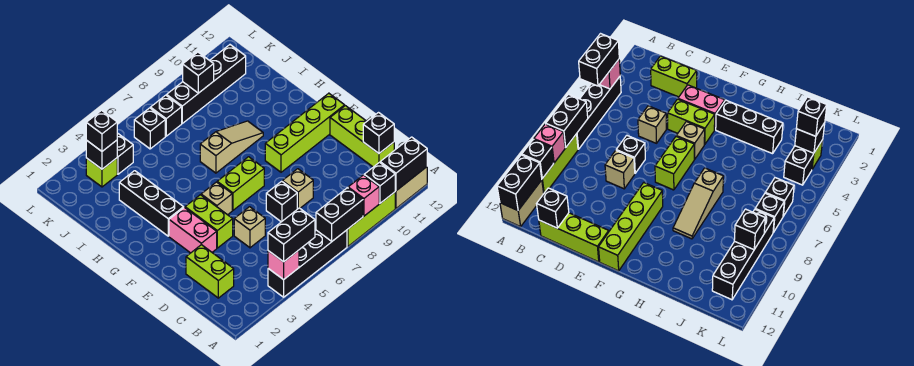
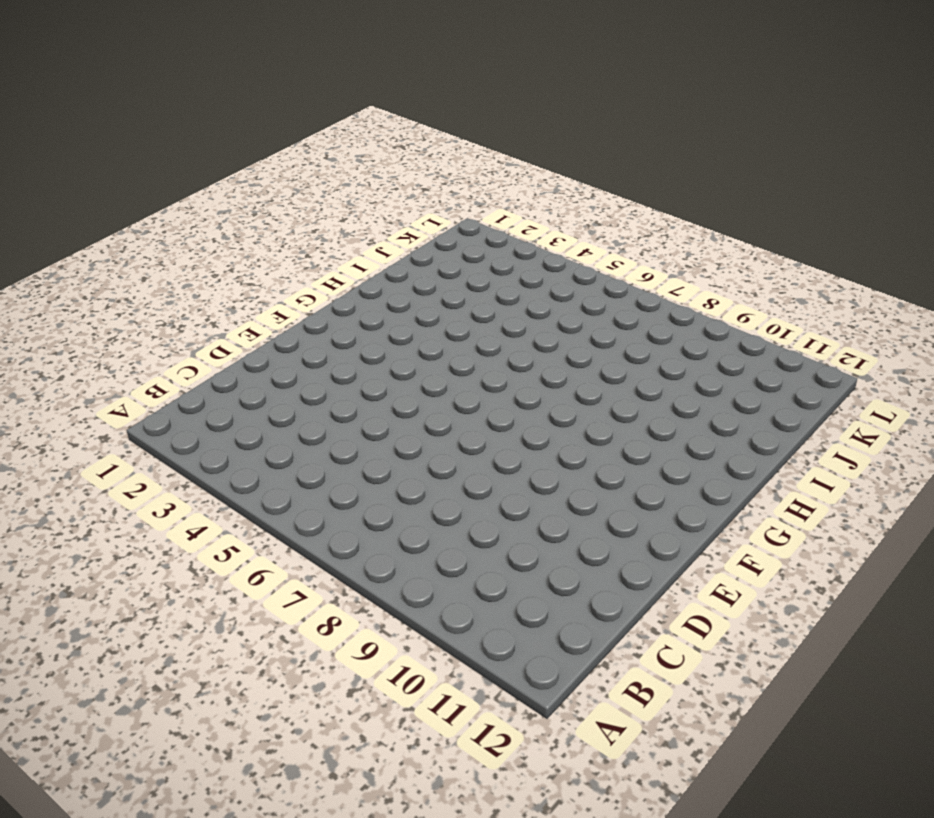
none -> black 1x4 brick [268,230,347,297]
none -> lime 1x3 brick [347,192,395,246]
none -> tan 1x2 brick [395,167,427,208]
none -> lime 1x2 brick [186,245,234,298]

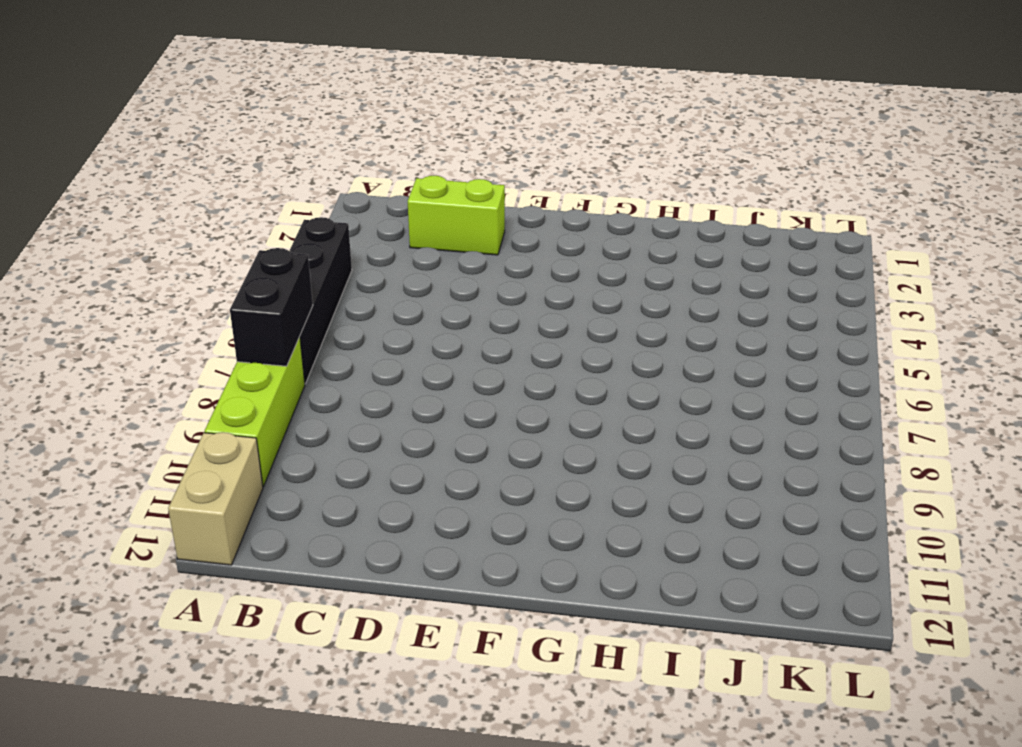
none -> lime 1x3 brick [330,106,394,167]
none -> tan 1x1 brick [234,207,265,248]
none -> black 1x1 brick [266,181,297,222]
none -> tan 1x1 brick [282,169,313,209]

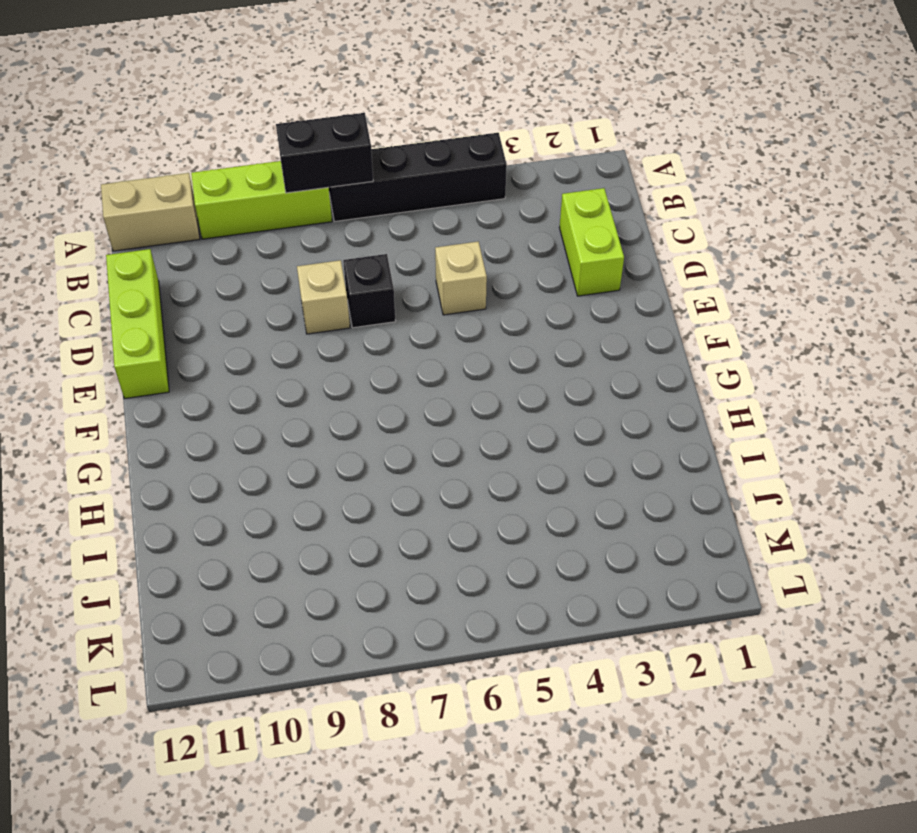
none -> pink 1x2 brick [169,207,217,253]
none -> lime 1x2 brick [185,195,233,248]
none -> tan 1x1 brick [201,182,232,215]
none -> lime 1x2 brick [217,157,264,210]

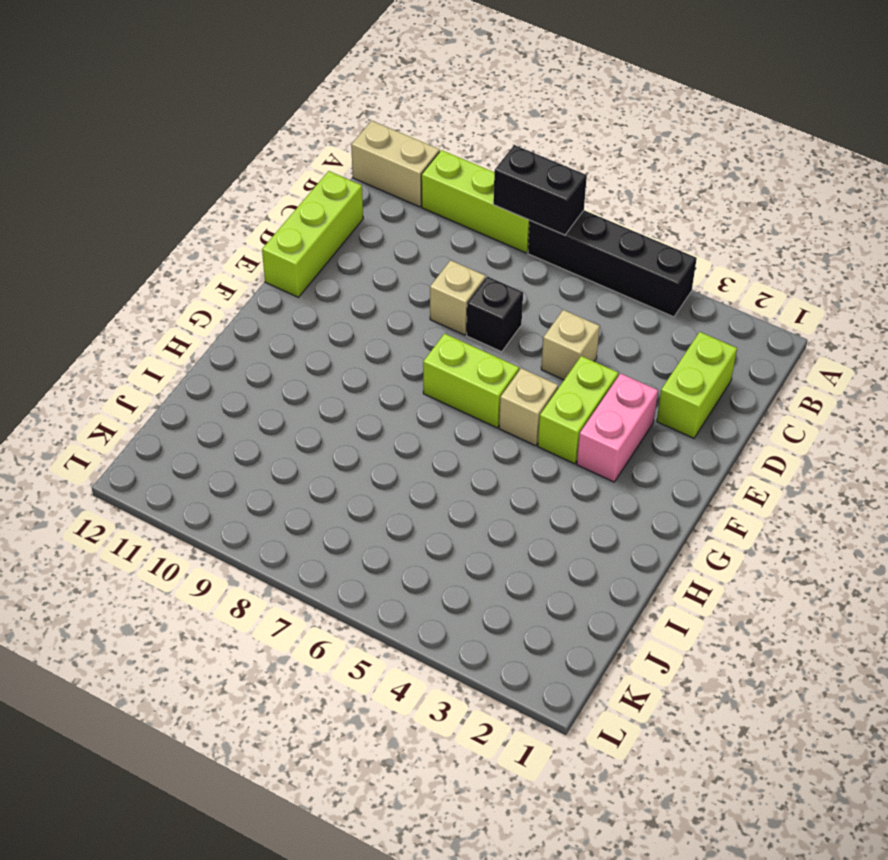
none -> lime 1x4 brick [265,93,345,172]
none -> black 1x3 brick [119,171,184,236]
none -> tan 1x3 slope [200,121,263,173]
none -> lime 1x1 brick [86,158,117,187]

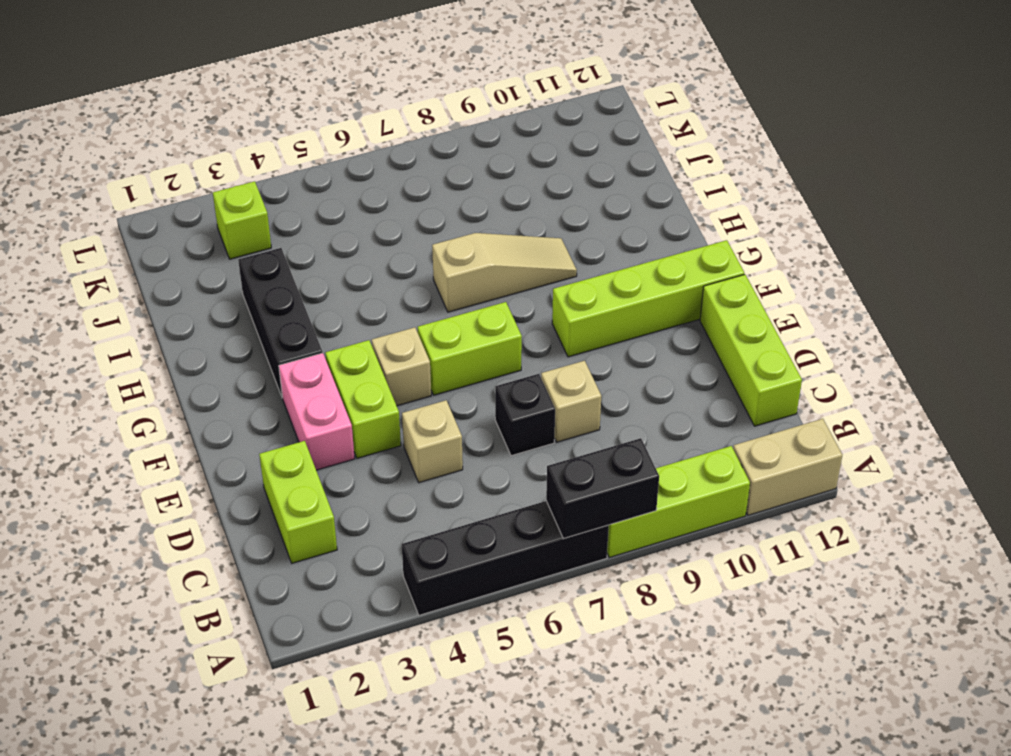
none -> black 1x1 brick [117,133,133,174]
none -> black 1x1 brick [134,108,165,149]
none -> black 1x1 brick [150,95,182,136]
none -> black 1x4 brick [167,45,246,123]

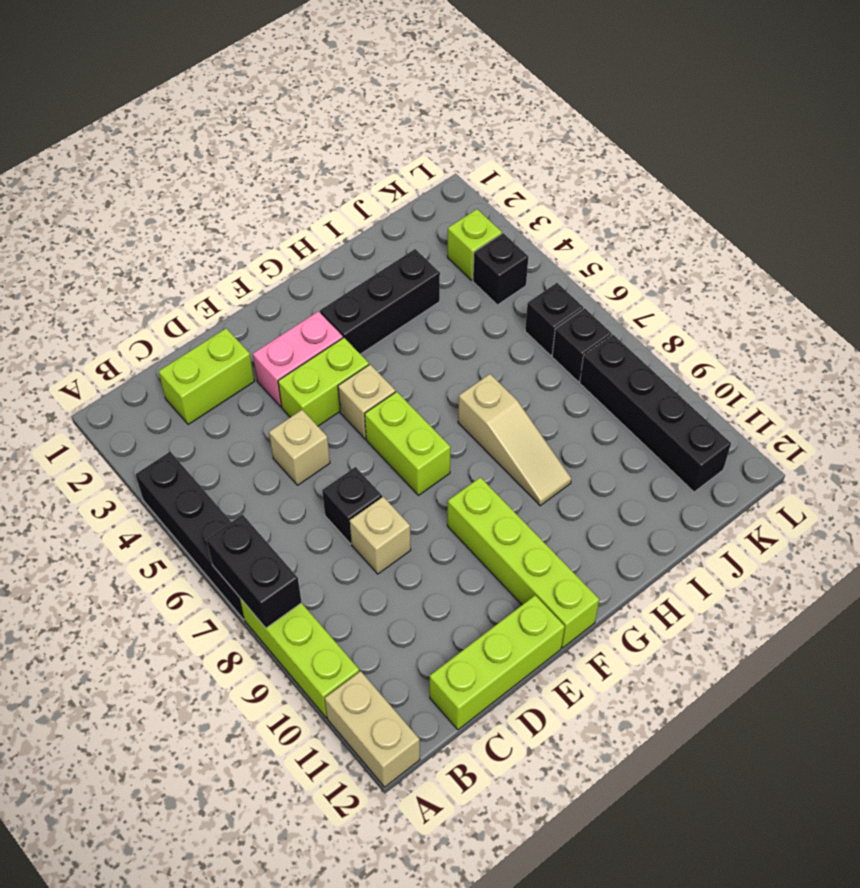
none -> pink 1x1 brick [268,250,299,280]
none -> pink 1x1 brick [348,175,379,216]
none -> black 1x1 brick [364,162,395,203]
none -> black 1x2 brick [380,137,427,191]

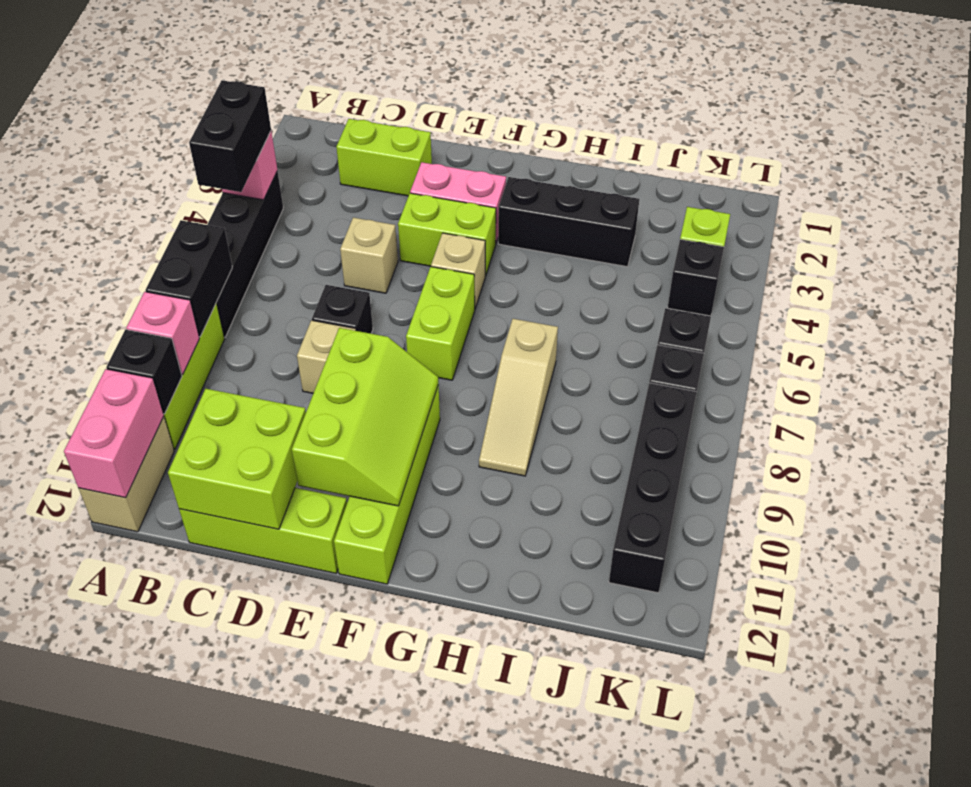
pink 1x2 brick [64,369,164,498] -> black 1x2 brick [380,137,427,191]
lime 2x2 brick [168,389,306,529] -> black 1x1 brick [363,113,394,153]
lime 2x3 slope [292,328,438,506] -> none
none -> black 1x1 brick [86,140,117,169]
none -> black 1x1 brick [183,52,214,93]
none -> black 1x1 brick [86,110,117,151]

